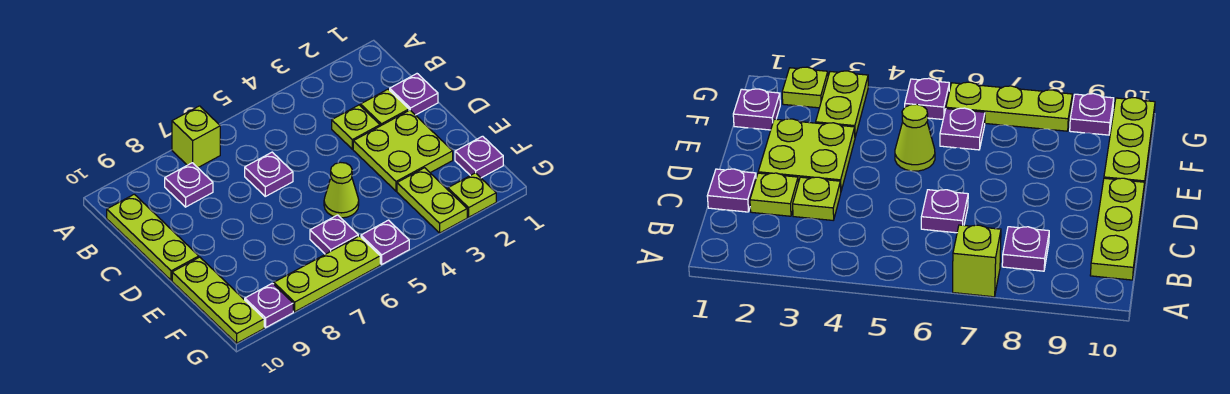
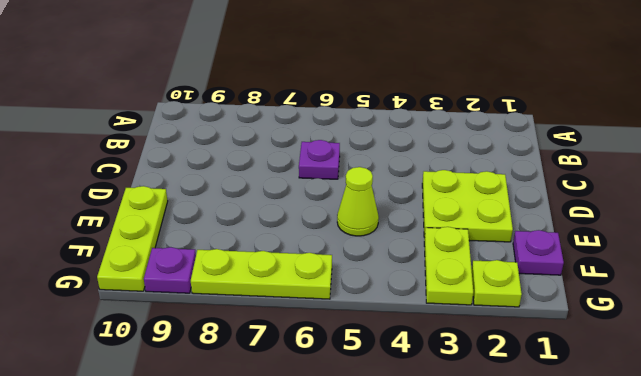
none -> lime 1x1 brick [172,106,220,168]
none -> purple 1x1 plate [165,163,213,207]
none -> lime 1x3 plate [107,194,199,281]

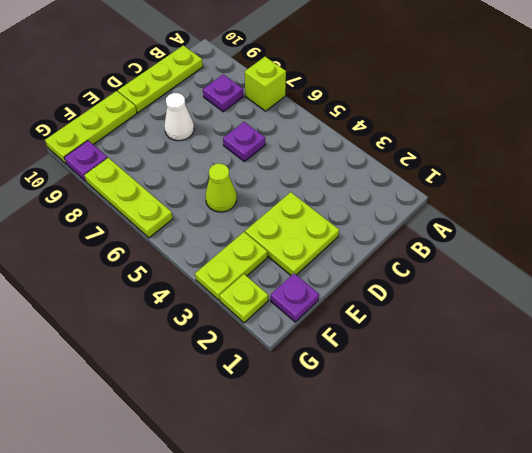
white 1x1 cone [164,93,194,141] -> none
none -> purple 1x1 plate [390,74,438,115]
none -> lime 1x1 plate [361,89,409,126]
none -> lime 1x1 plate [332,105,380,149]

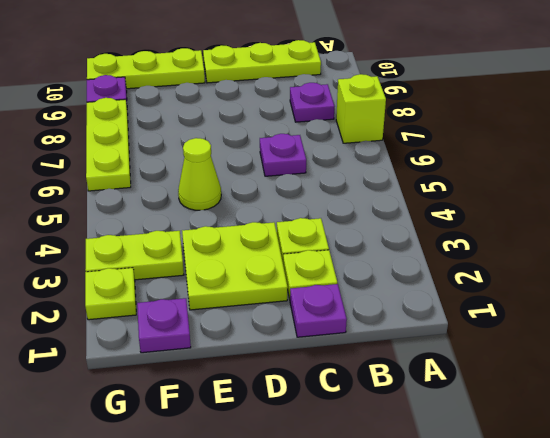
none -> purple 1x1 plate [310,215,358,254]
none -> purple 1x1 plate [361,220,409,264]

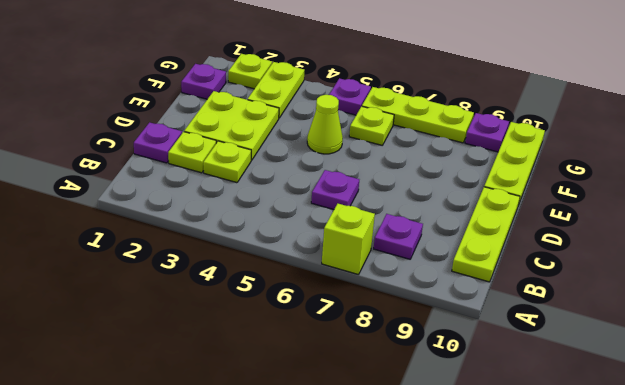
lime 1x1 plate [349,106,394,145] -> purple 1x1 plate [310,215,358,254]

